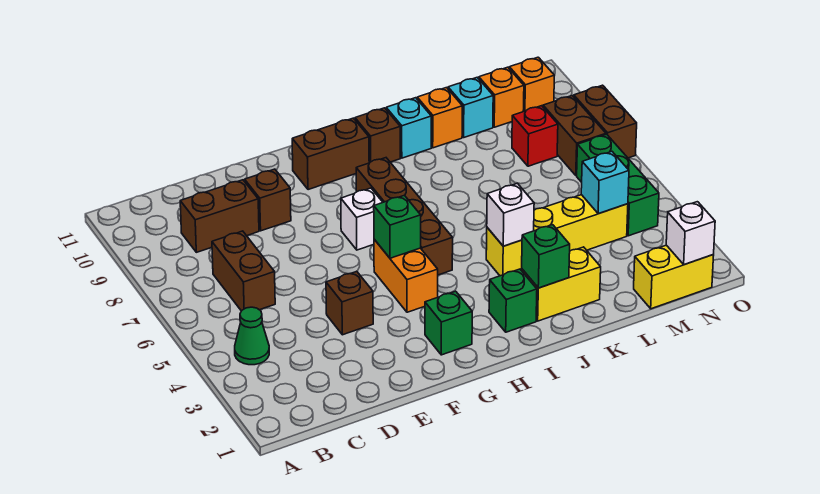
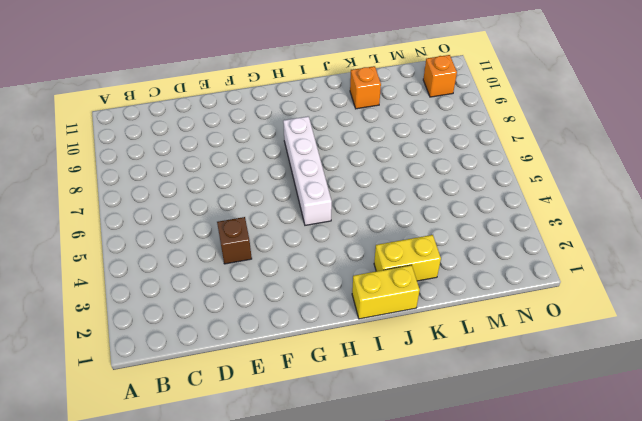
white 1x4 brick [283,116,332,225] -> brown 1x4 brick [356,158,453,275]
yellow 1x2 brick [352,265,420,319] -> yellow 1x2 brick moved to [634,245,714,309]
none -> green 1x1 cone [235,307,269,365]
none -> brown 1x2 brick [212,231,275,311]
none -> brown 1x2 brick [180,180,259,252]

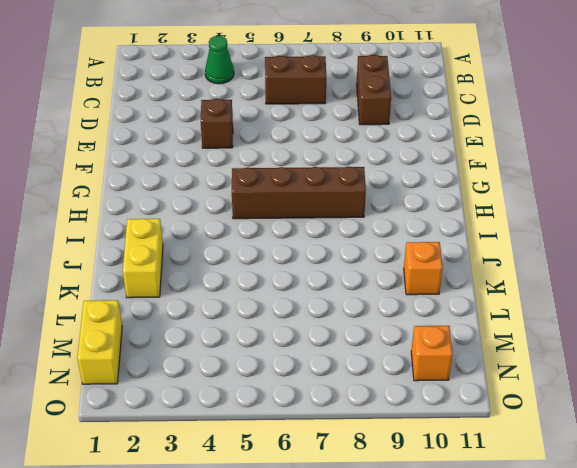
none -> brown 1x1 brick [245,169,291,231]
none -> green 1x1 brick [425,291,472,355]
none -> orange 1x2 brick [374,239,438,312]

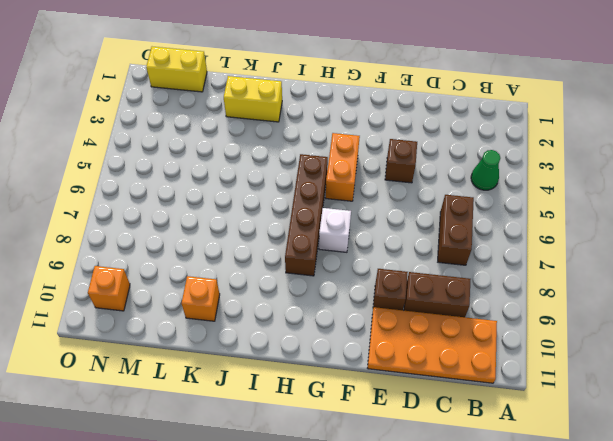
orange 2x4 plate [368,307,497,383] -> none
none -> green 1x1 brick [425,291,472,355]
none -> brown 1x2 brick [292,118,369,190]
none -> green 1x1 brick [489,269,537,332]

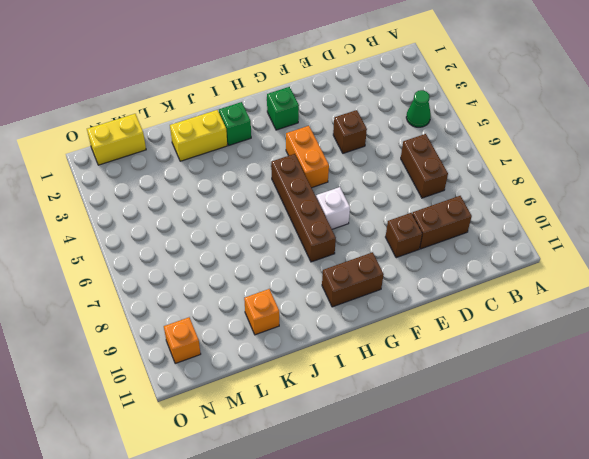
none -> brown 1x1 brick [355,108,400,163]
none -> yellow 1x4 brick [486,195,628,276]
none -> cyan 1x1 brick [386,98,431,158]

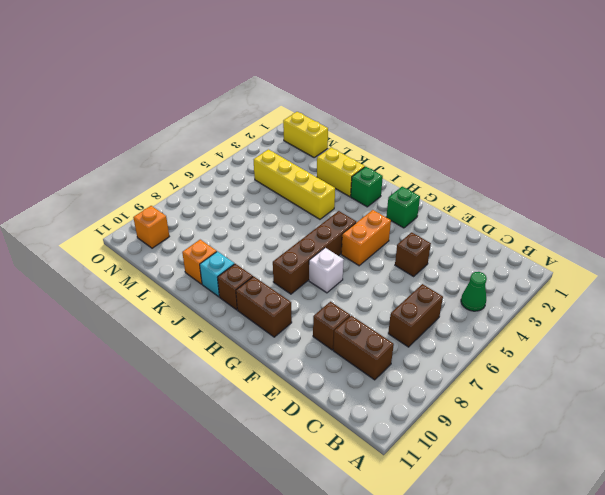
none -> cyan 1x1 brick [448,77,493,137]
none -> red 1x1 brick [512,106,558,166]
none -> orange 1x1 brick [479,67,524,127]

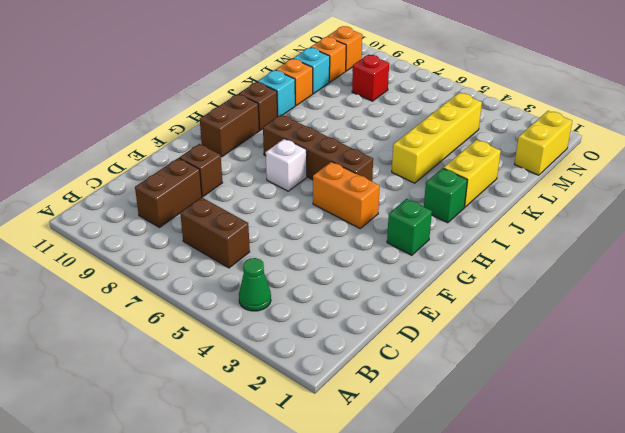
none -> brown 1x1 brick [326,271,373,335]
none -> green 1x3 brick [577,134,659,236]
none -> brown 1x2 brick [543,96,606,176]

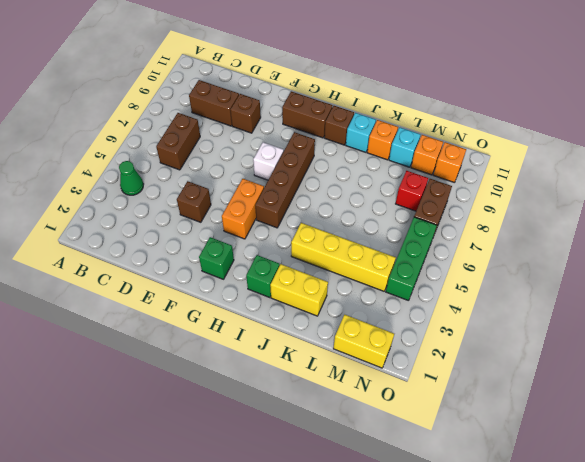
none -> brown 1x2 brick [574,85,637,158]
none -> green 1x1 brick [374,195,421,258]
none -> green 1x1 brick [522,225,570,288]

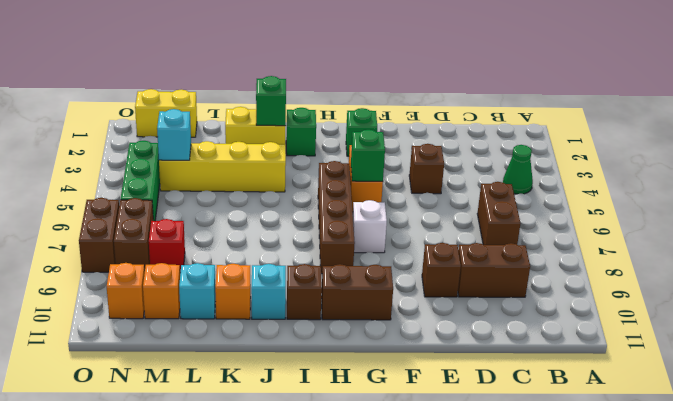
none -> white 1x1 brick [487,183,534,246]
none -> white 1x1 brick [666,202,715,265]

